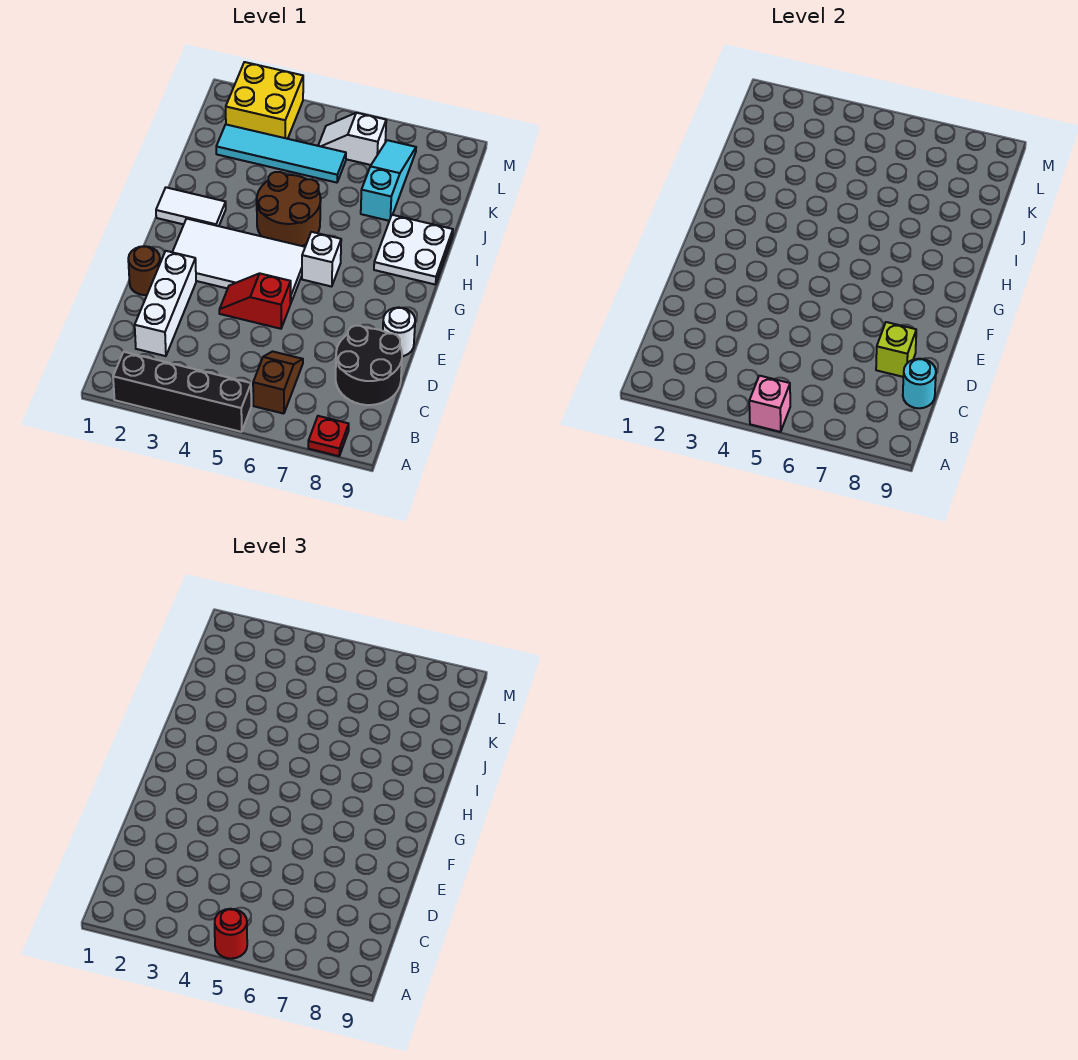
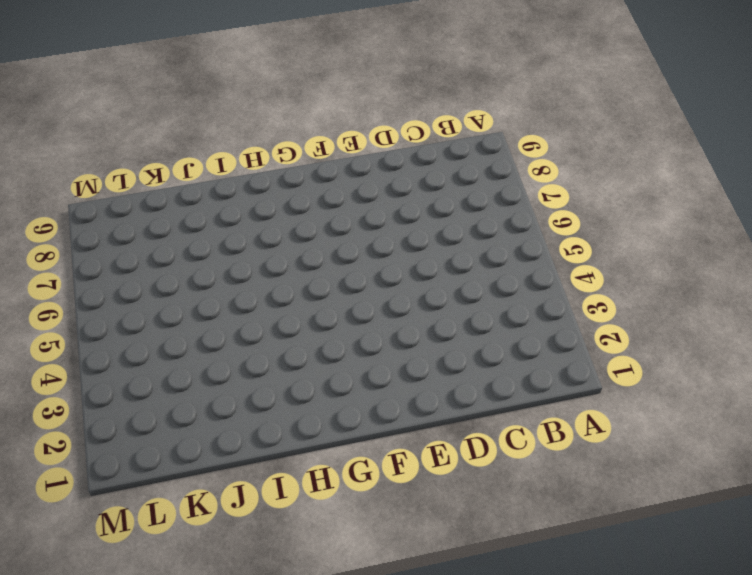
none -> black 1x4 brick [113,352,251,432]
none -> red 1x1 plate [308,416,349,456]
none -> brown 1x2 slope [253,351,303,414]

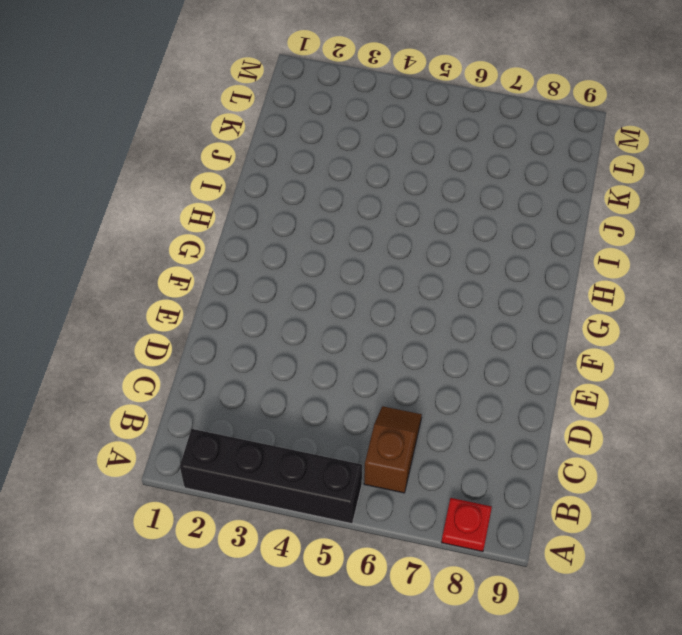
none -> white 1x3 brick [135,251,196,356]
none -> black 2x2 round brick [336,326,402,405]
none -> brown 1x1 round brick [128,246,160,295]

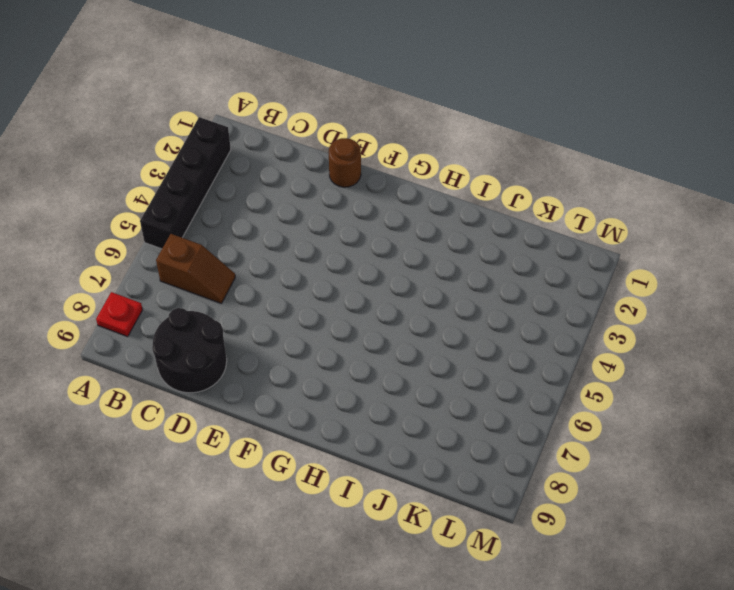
none -> white 1x3 brick [135,251,196,356]
none -> red 1x2 slope [219,273,291,329]
none -> white 1x1 round brick [383,307,415,356]

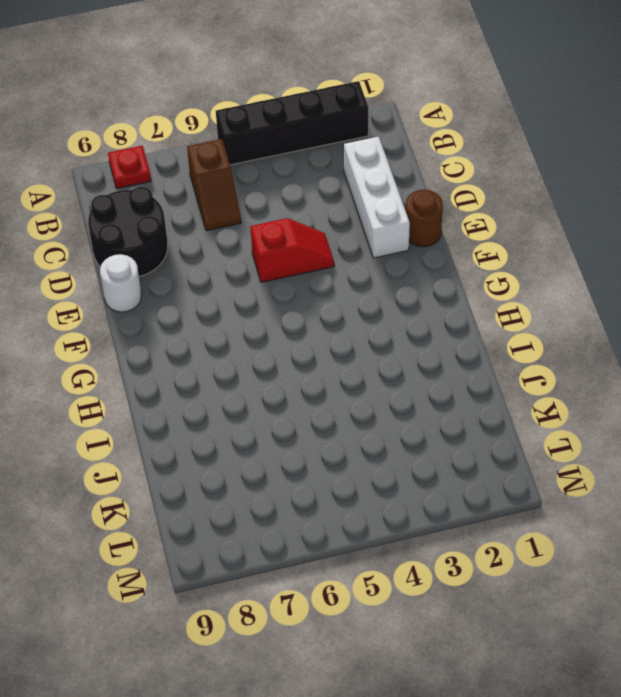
none -> white 2x4 tile [173,219,305,304]
none -> white 1x1 brick [302,232,341,287]
none -> white 1x2 tile [156,187,226,226]

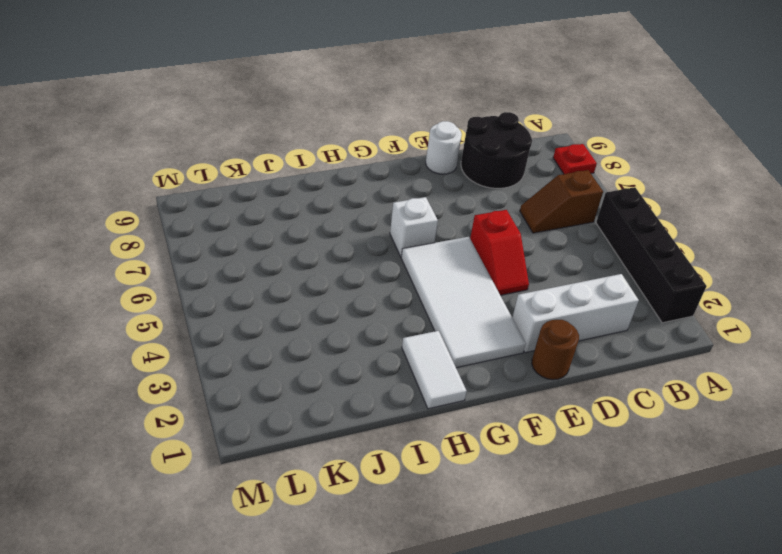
none -> brown 2x2 round brick [257,172,321,246]
none -> white 2x2 plate [374,215,453,284]
none -> cyan 1x3 slope [361,140,416,221]

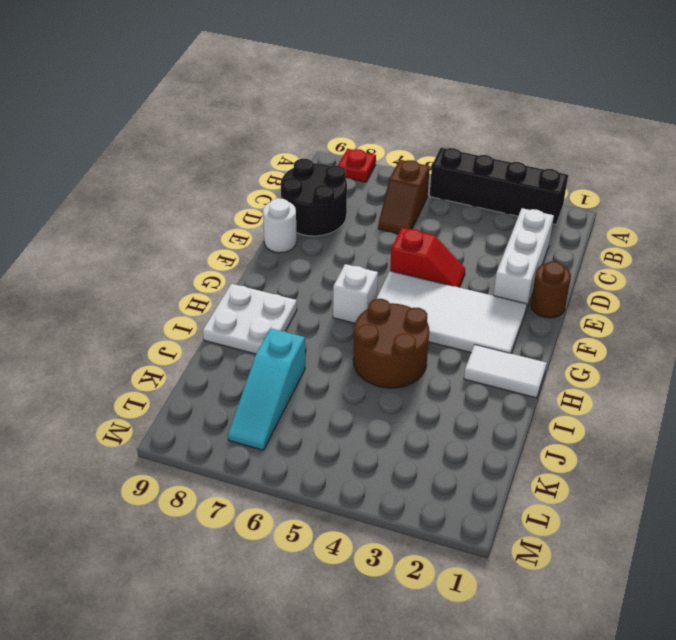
none -> cyan 1x4 tile [216,125,346,183]
none -> yellow 2x2 brick [226,62,303,139]
none -> white 1x2 slope [318,113,386,165]

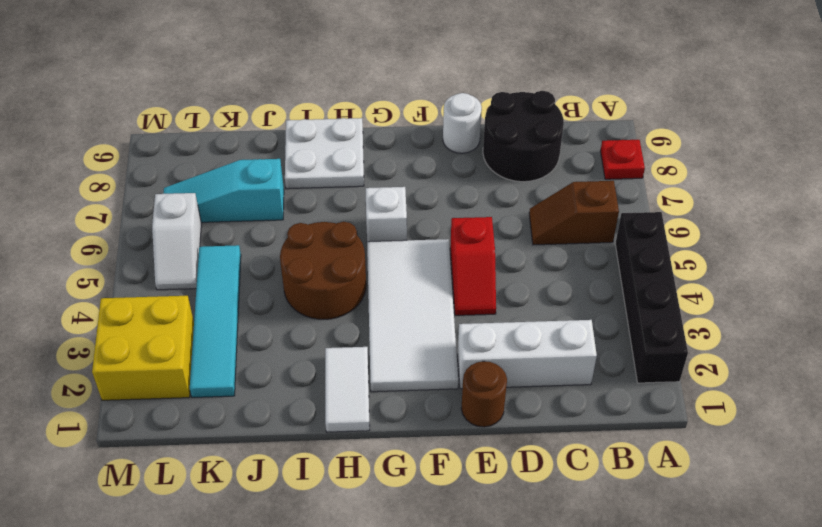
none -> pink 1x1 brick [749,376,790,432]
none -> cyan 1x1 round brick [903,359,936,408]
none -> lime 1x1 brick [876,322,916,377]

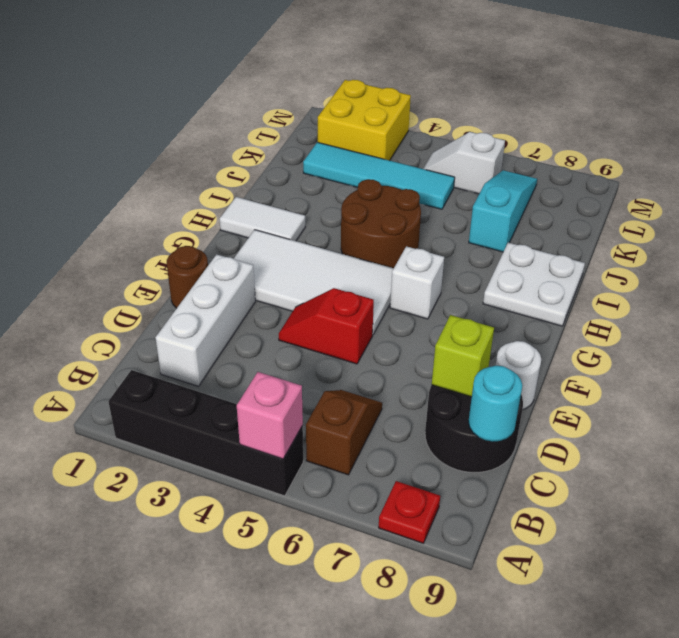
none -> red 1x1 round brick [215,909,247,959]

